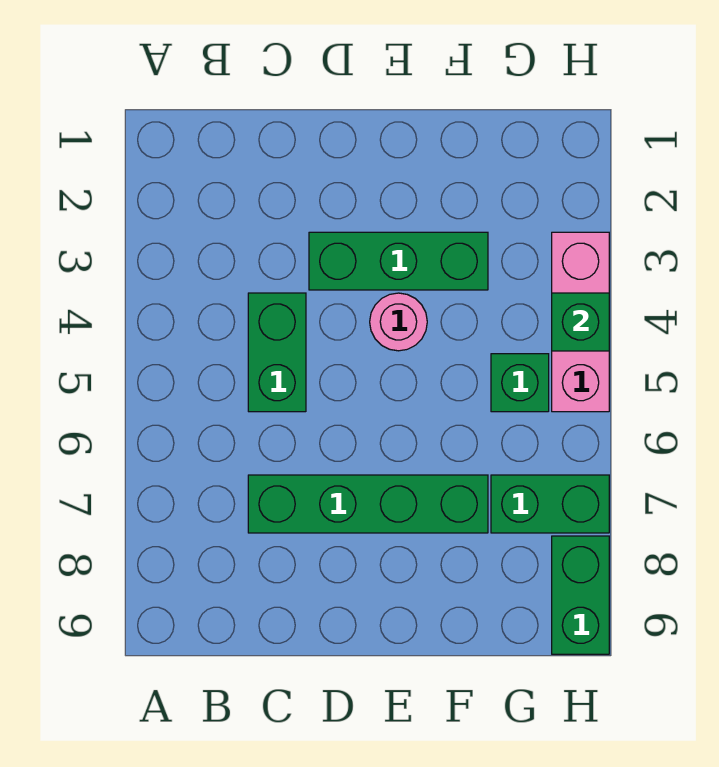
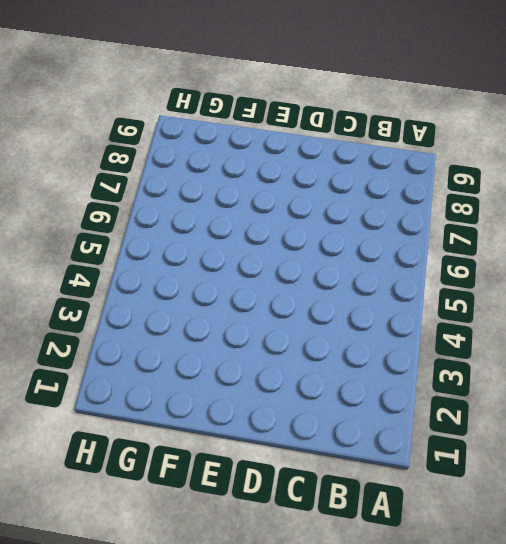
none -> green 1x2 brick [248,293,306,412]
none -> green 1x4 brick [248,475,488,533]

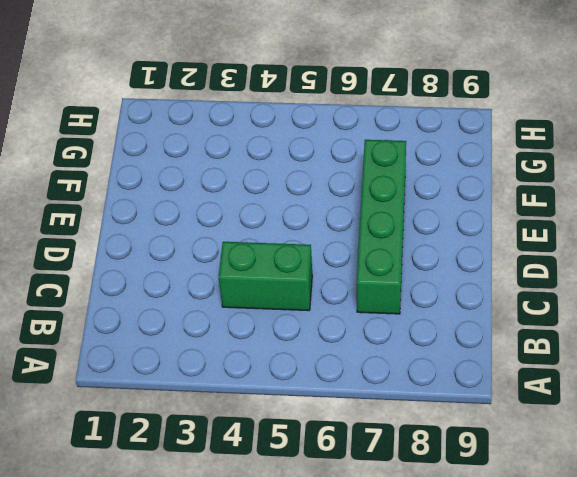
none -> green 1x3 brick [309,232,488,290]
none -> pink 1x1 round brick [370,293,427,351]

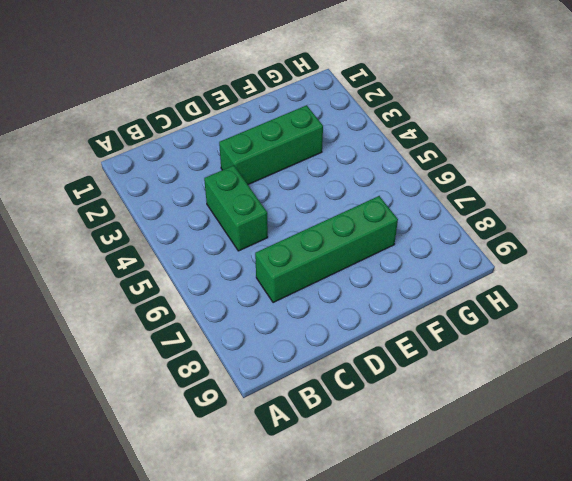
none -> pink 1x1 round brick [370,293,427,351]
none -> green 1x1 brick [491,354,549,412]

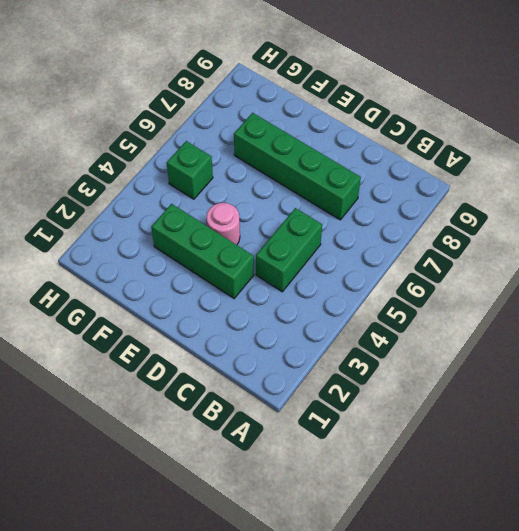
none -> green 1x2 brick [491,475,609,533]
none -> pink 1x3 brick [552,232,609,412]

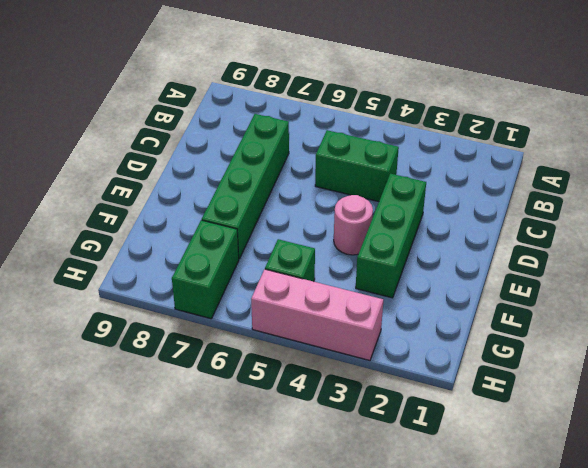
none -> green 1x2 brick [552,536,609,654]
none -> green 1x1 brick [552,293,609,351]

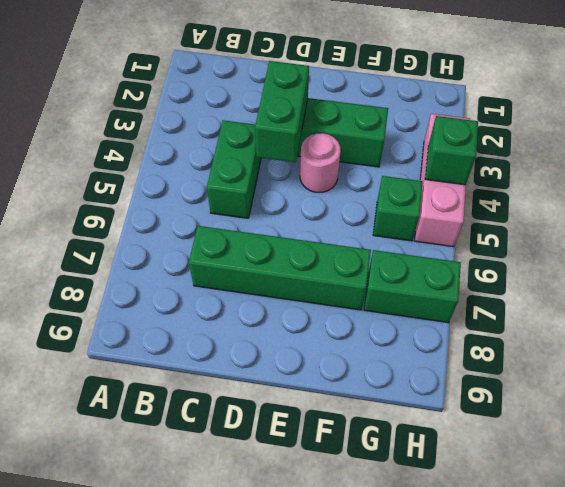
green 1x2 brick [255,61,309,162] -> green 1x2 brick moved to [552,536,609,654]

